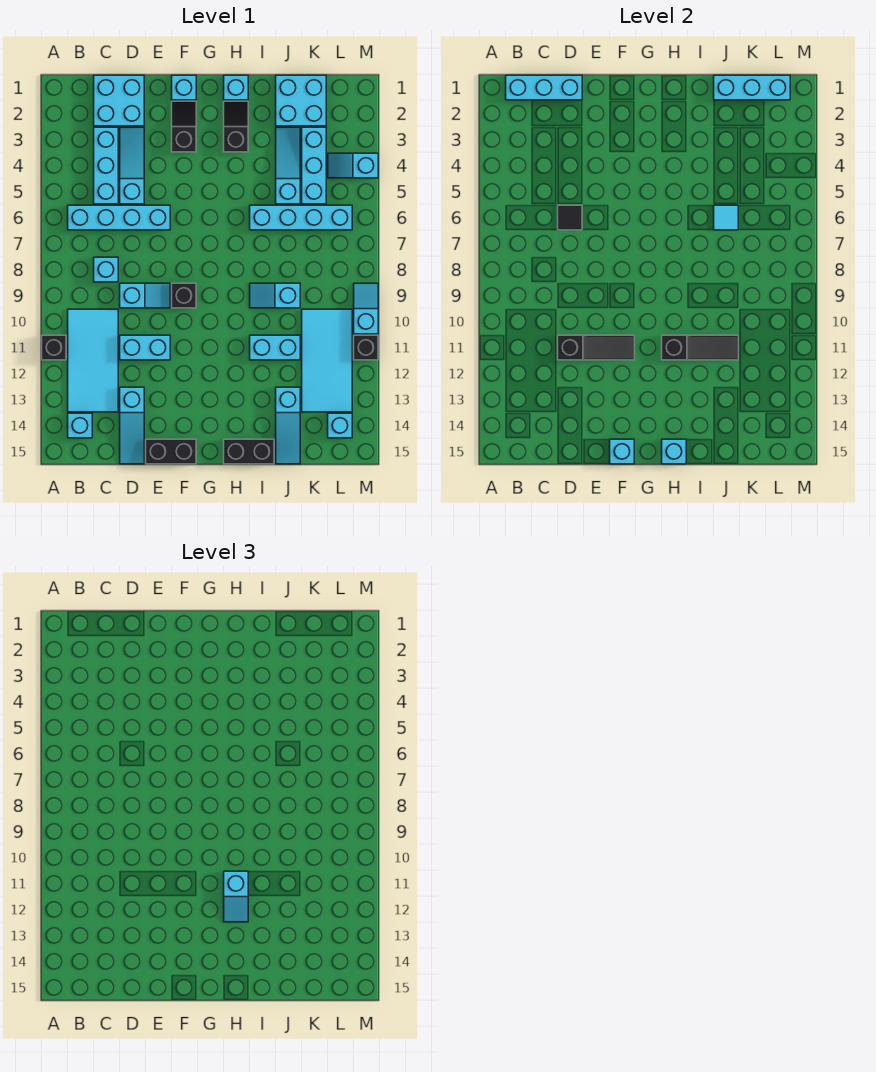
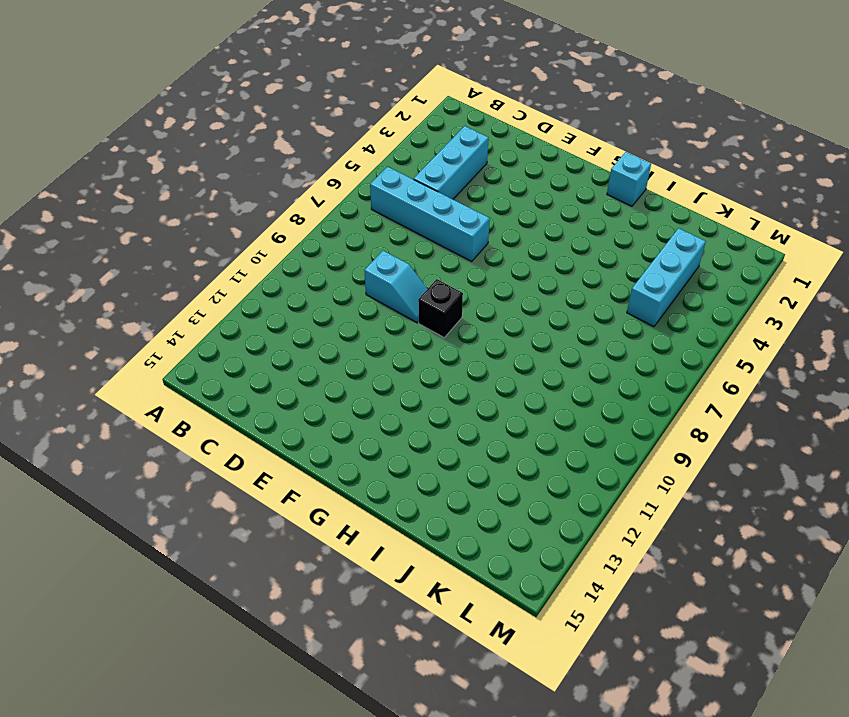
none -> black 1x1 brick [42,335,66,360]
none -> cyan 2x4 tile [68,309,118,412]
none -> cyan 1x1 brick [68,413,92,438]
none -> cyan 2x2 brick [94,75,144,126]

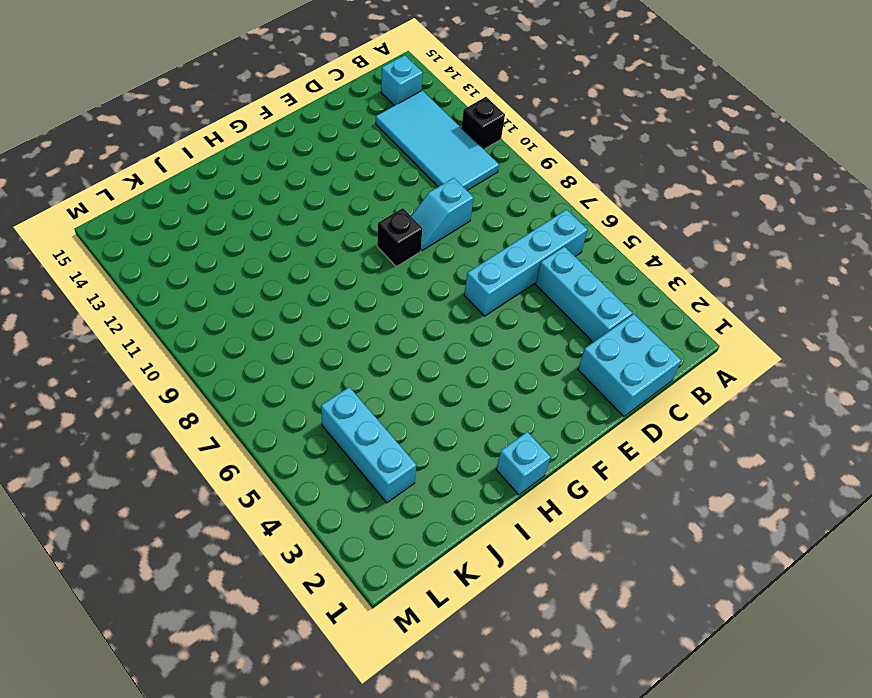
none -> cyan 1x1 brick [94,257,118,282]
none -> cyan 1x3 slope [120,127,144,204]
none -> cyan 1x2 brick [120,335,170,360]
none -> cyan 1x3 slope [120,387,144,464]

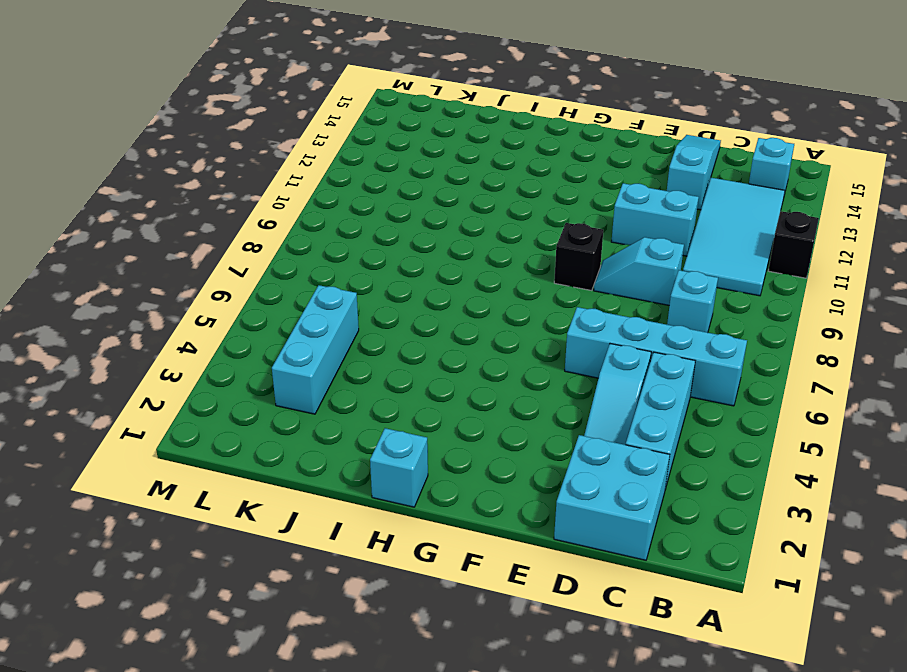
none -> black 1x2 brick [146,439,196,464]
none -> cyan 1x1 brick [172,75,196,100]
none -> black 1x2 slope [172,101,196,152]
none -> black 1x2 slope [224,101,248,152]

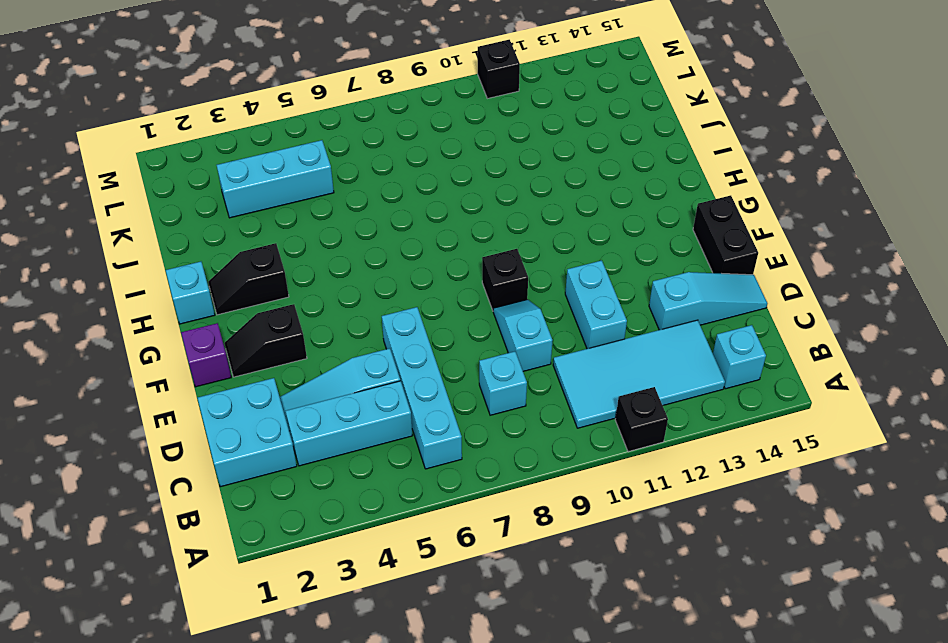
purple 1x1 brick [181,323,231,387] -> cyan 1x1 brick [172,75,196,100]
none -> black 1x2 brick [224,439,274,464]
none -> cyan 1x4 brick [250,205,352,230]
none -> cyan 1x2 slope [250,283,300,308]
none -> cyan 1x2 brick [250,335,300,360]

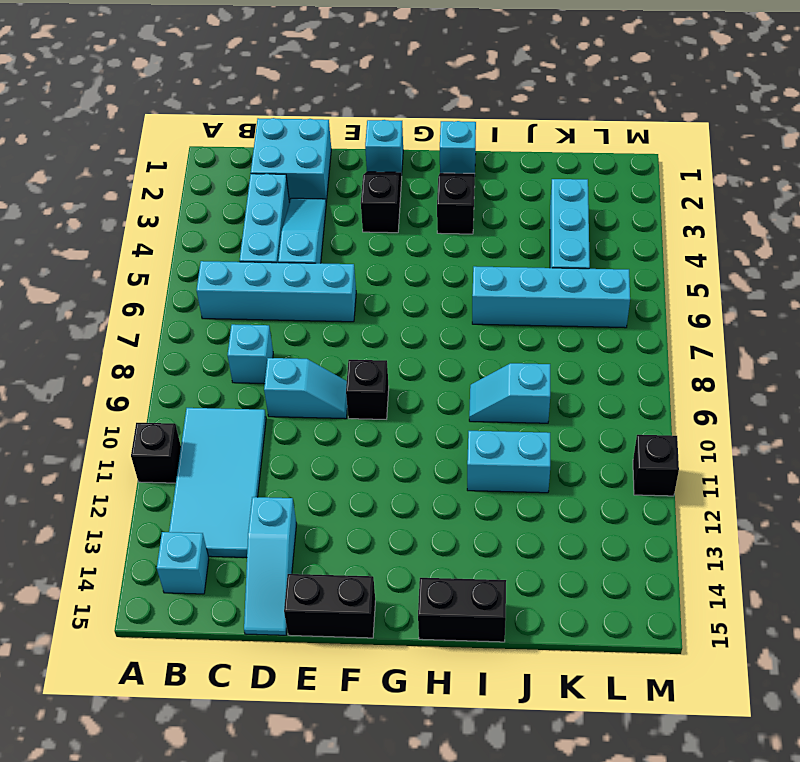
none -> cyan 1x2 brick [120,335,170,360]
none -> cyan 2x2 brick [276,75,326,126]
none -> cyan 1x3 slope [276,127,300,204]
none -> cyan 1x3 slope [276,387,300,464]

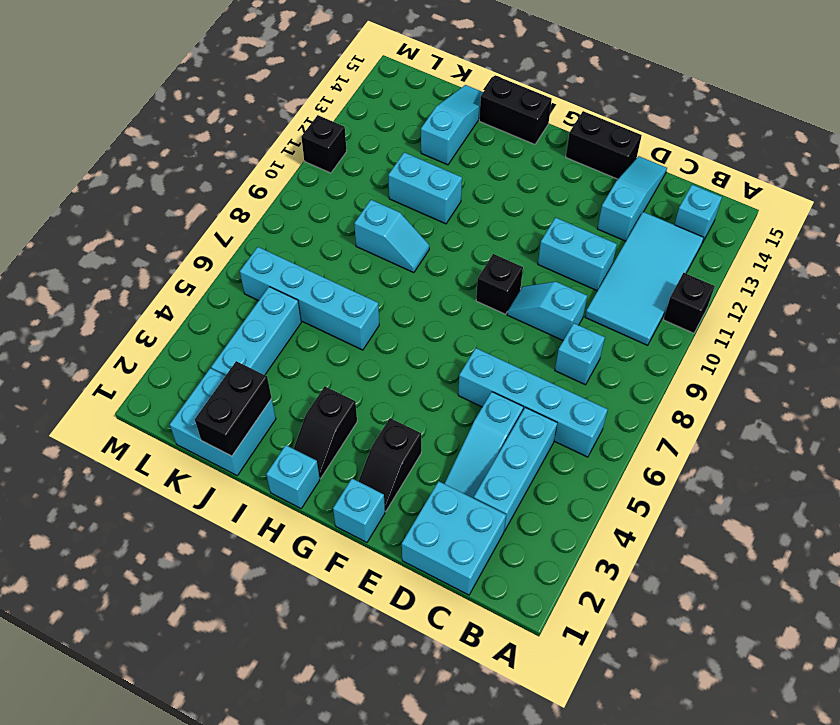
black 1x2 brick [195,361,272,456] -> cyan 1x3 brick [714,75,790,100]
none -> cyan 1x3 slope [276,127,300,204]
none -> cyan 2x4 tile [302,309,352,412]
none -> cyan 1x2 slope [328,153,378,178]
none -> cyan 1x1 brick [328,413,352,438]

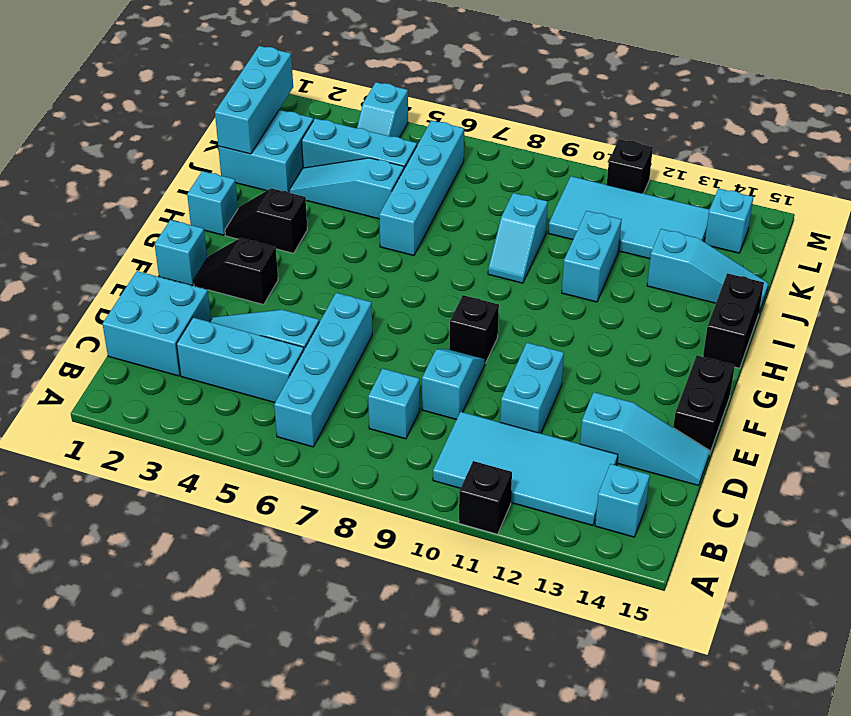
none -> cyan 1x2 slope [354,283,378,334]
none -> cyan 1x3 brick [506,75,582,100]
none -> black 1x1 tile [558,205,582,230]
none -> black 1x3 slope [558,335,634,360]

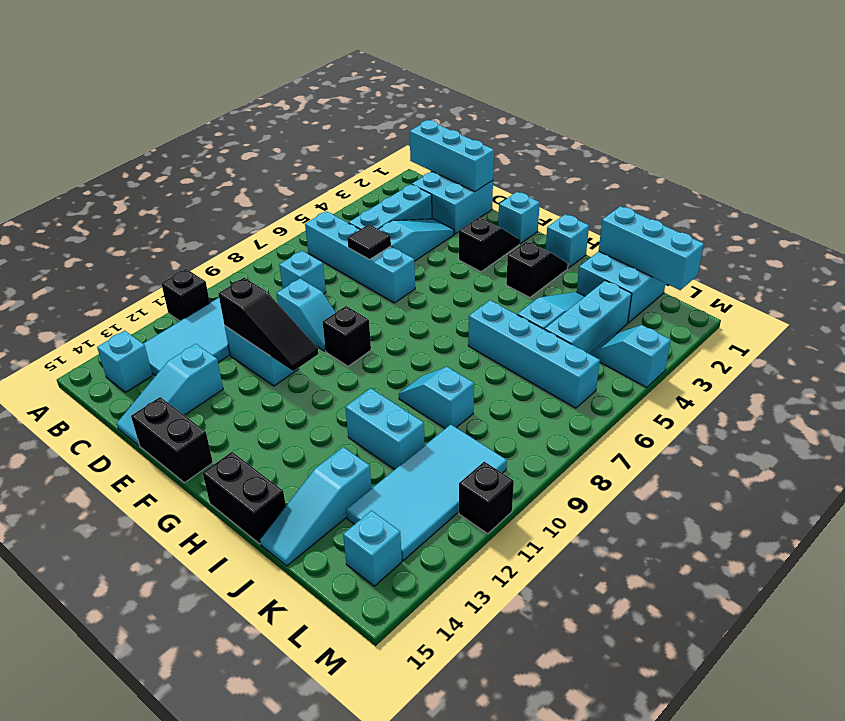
none -> cyan 1x2 slope [354,283,378,334]
none -> cyan 1x1 brick [610,439,634,464]
none -> black 1x3 slope [662,335,738,360]
none -> cyan 1x1 brick [662,439,686,464]

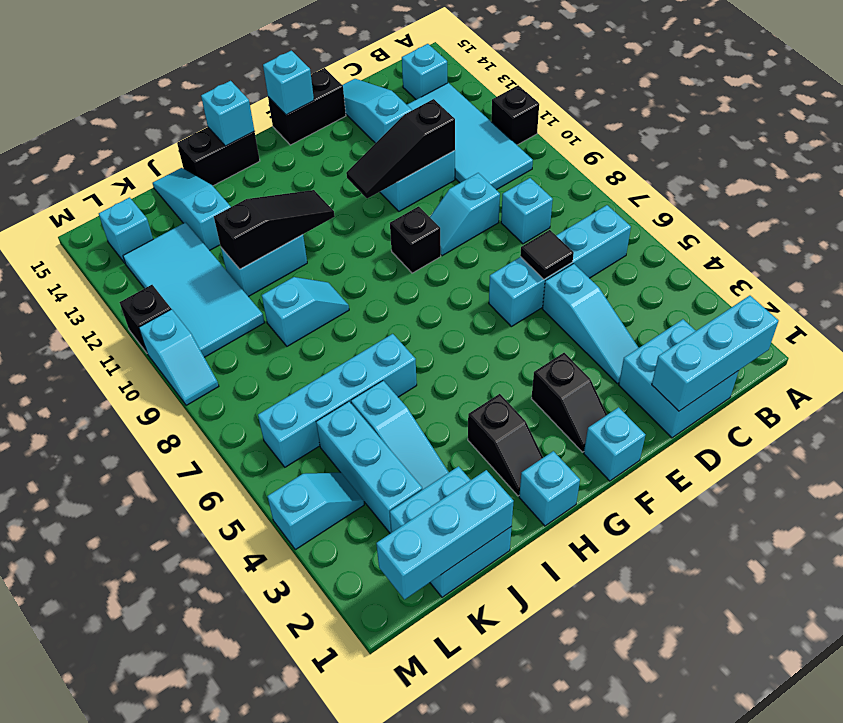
black 1x3 slope [214,190,335,269] -> black 1x3 slope turned to [662,335,738,360]
none -> cyan 1x3 brick [94,127,118,204]
none -> cyan 1x1 tile [714,205,738,230]
none -> cyan 1x2 slope [224,871,248,922]

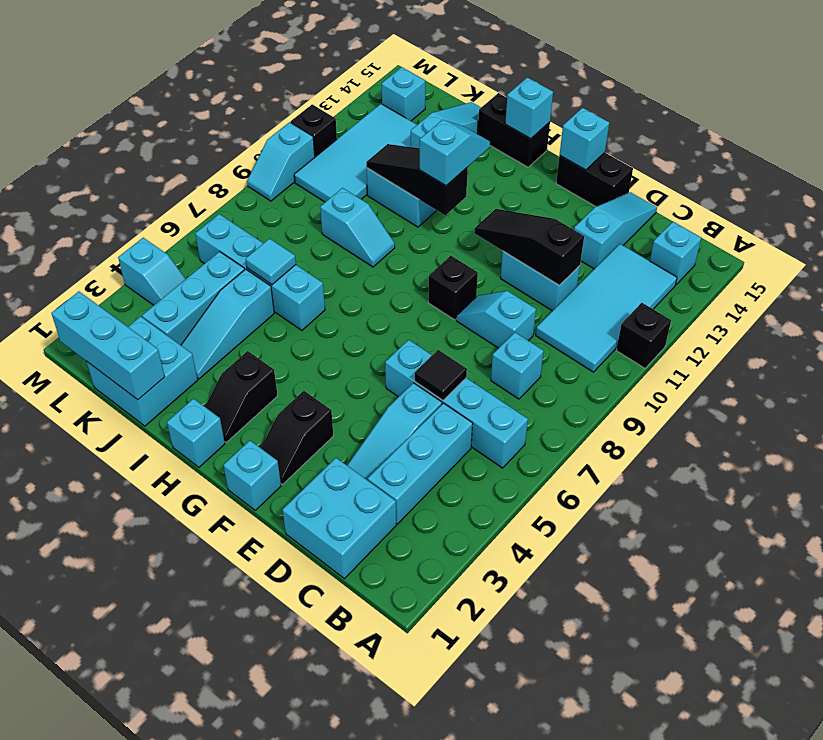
none -> cyan 1x3 brick [506,75,582,100]

